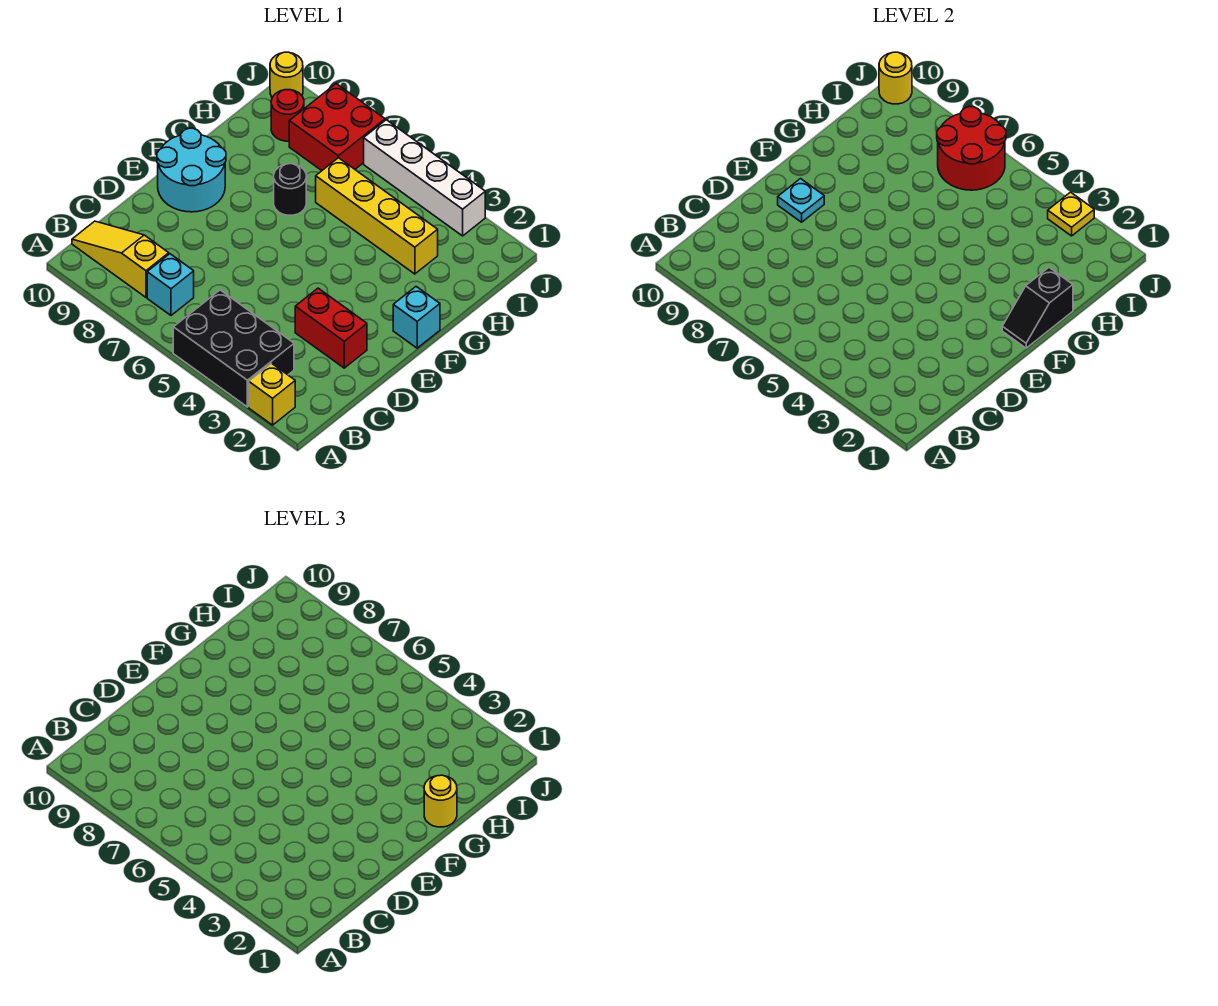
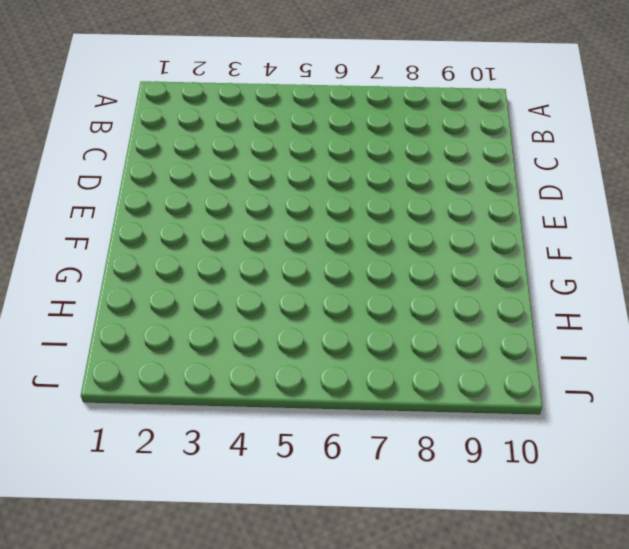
none -> yellow 1x1 brick [249,363,295,425]
none -> black 2x3 brick [173,290,294,407]
none -> cyan 1x1 brick [147,254,194,315]

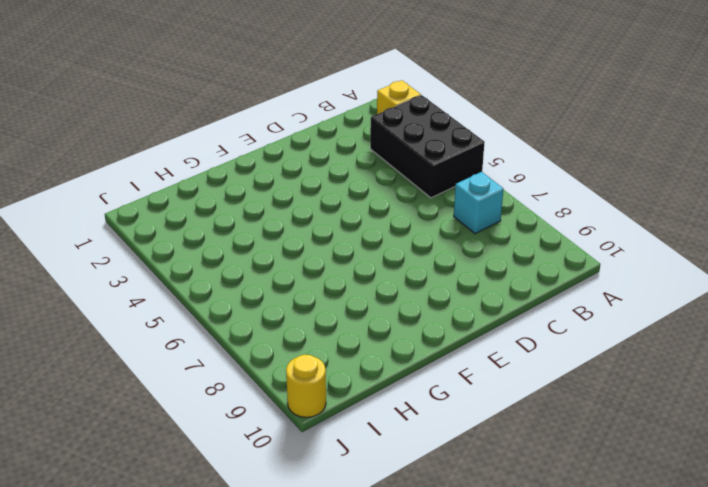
none -> yellow 1x3 slope [72,221,169,297]
none -> red 1x2 brick [295,288,367,368]
none -> cyan 2x2 round brick [157,128,226,212]

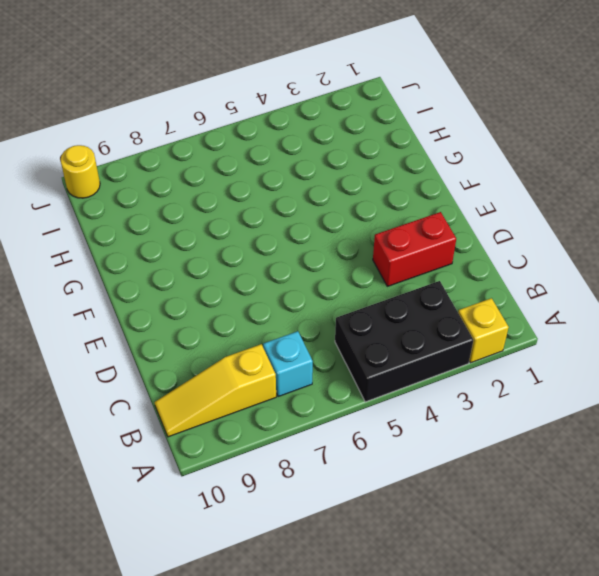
none -> cyan 2x2 round brick [157,128,226,212]
none -> cyan 1x1 brick [393,287,440,348]
none -> black 1x1 round brick [274,164,306,215]

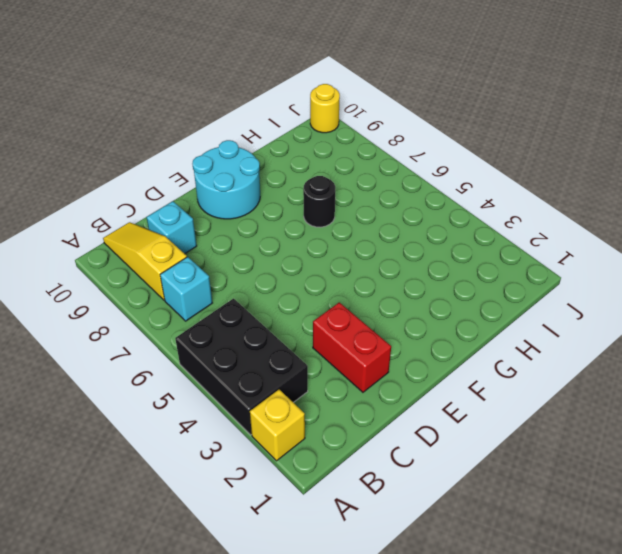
cyan 1x1 brick [146,201,197,254] -> cyan 1x1 brick moved to [393,287,440,348]
none -> yellow 1x4 brick [316,158,438,274]
none -> red 2x2 brick [289,84,385,171]
none -> red 1x1 round brick [271,90,304,141]

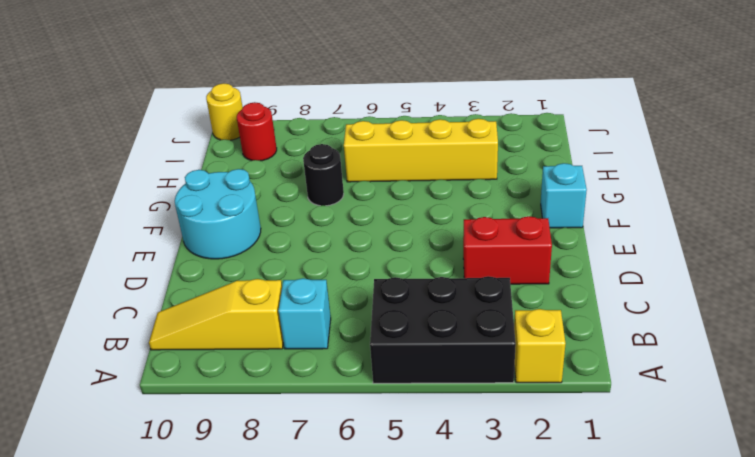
none -> red 2x2 brick [289,84,385,171]
none -> white 1x4 brick [364,120,485,236]
none -> cyan 1x1 plate [778,179,824,222]

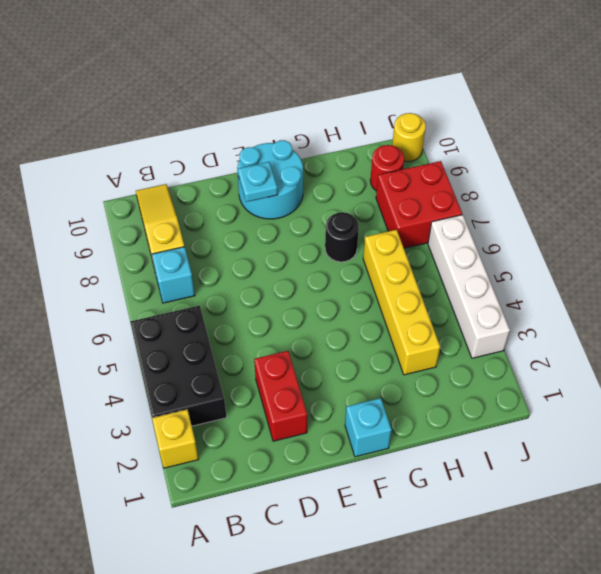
none -> black 1x2 slope [1002,268,1073,348]
none -> red 2x2 round brick [937,107,1006,190]
none -> yellow 1x1 plate [1048,192,1094,236]

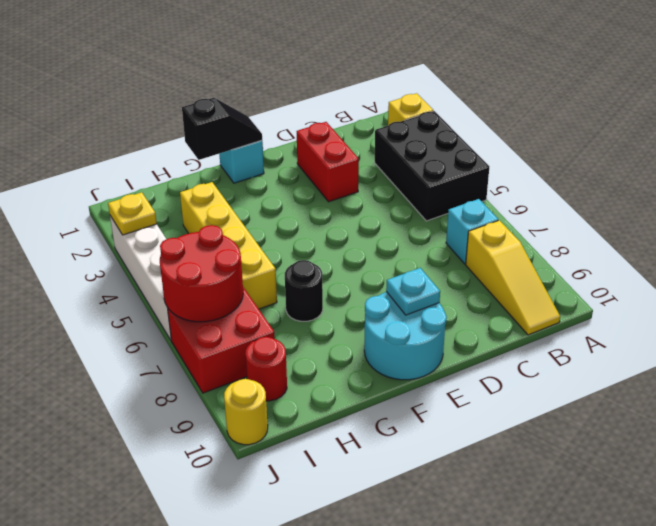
none -> yellow 1x1 round brick [879,52,912,104]
none -> yellow 1x1 round brick [424,775,457,827]

